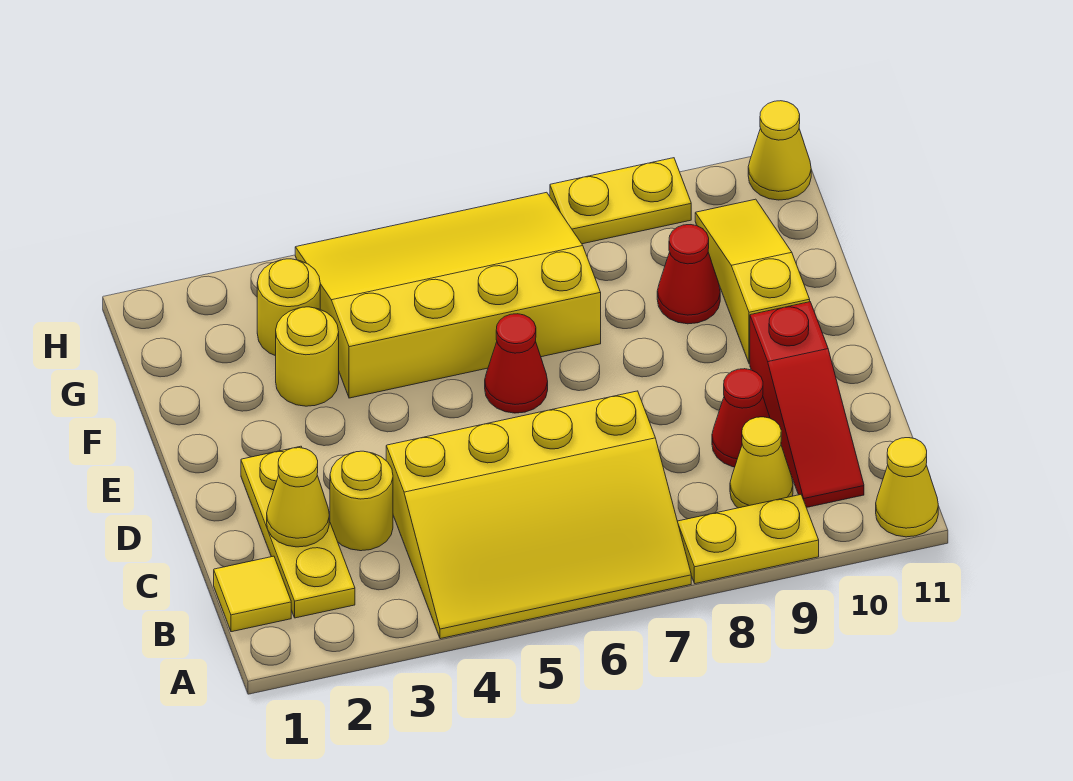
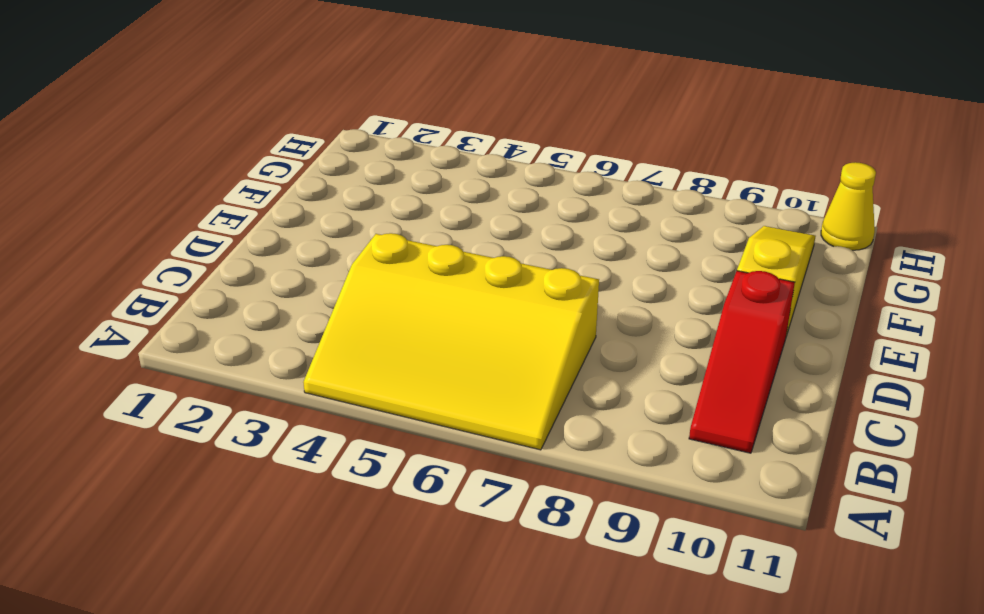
none -> yellow 1x2 plate [677,495,819,584]
none -> yellow 1x1 cone [876,438,938,537]
none -> yellow 1x1 tile [214,556,291,632]

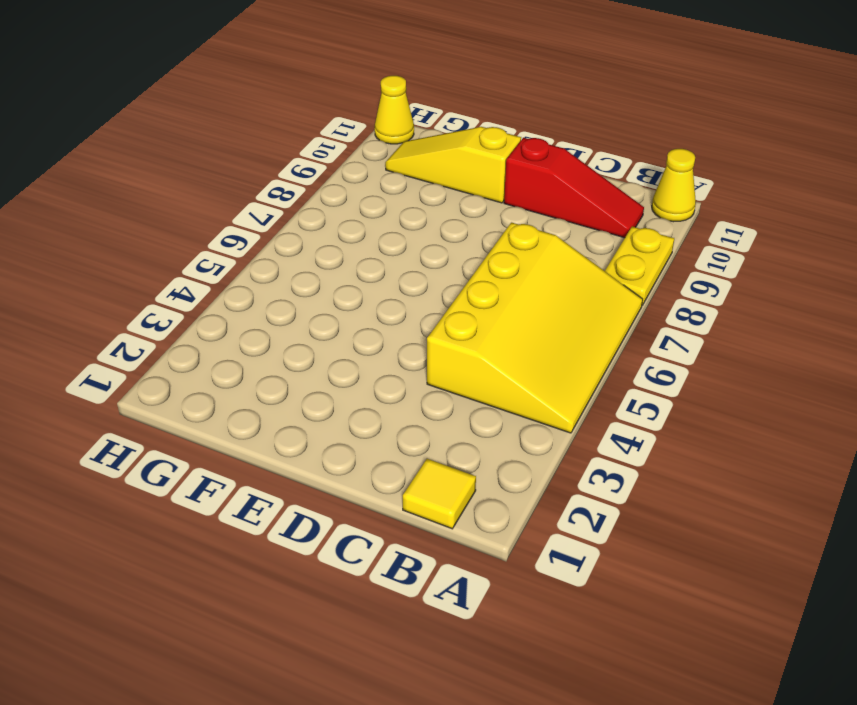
none -> yellow 1x3 plate [241,446,355,618]
none -> yellow 1x1 cone [730,417,793,508]
none -> yellow 1x1 round brick [330,451,393,551]

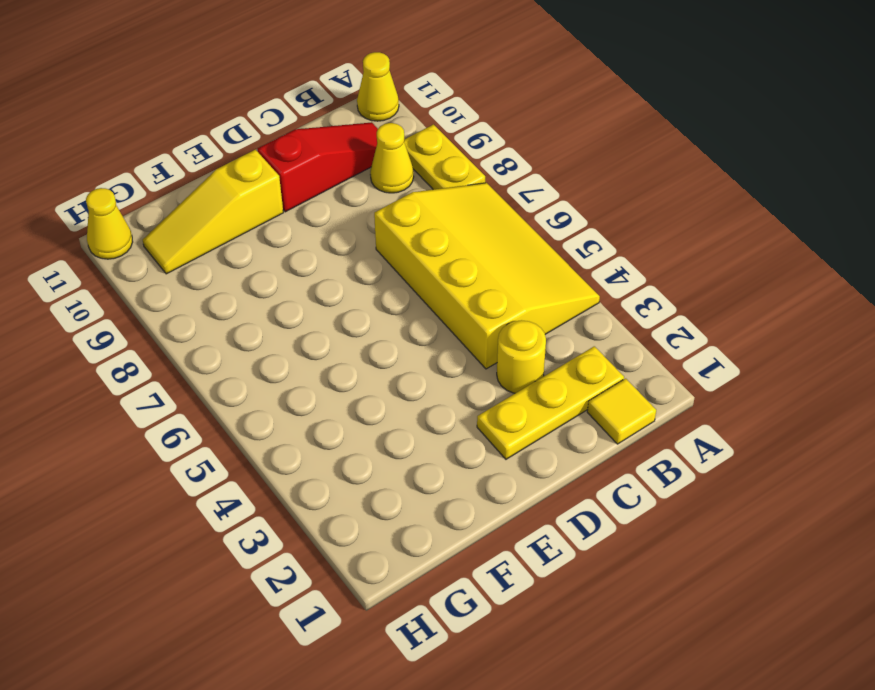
none -> red 1x1 cone [712,369,770,467]
none -> red 1x1 cone [485,314,548,413]
none -> yellow 1x1 round brick [276,307,339,406]

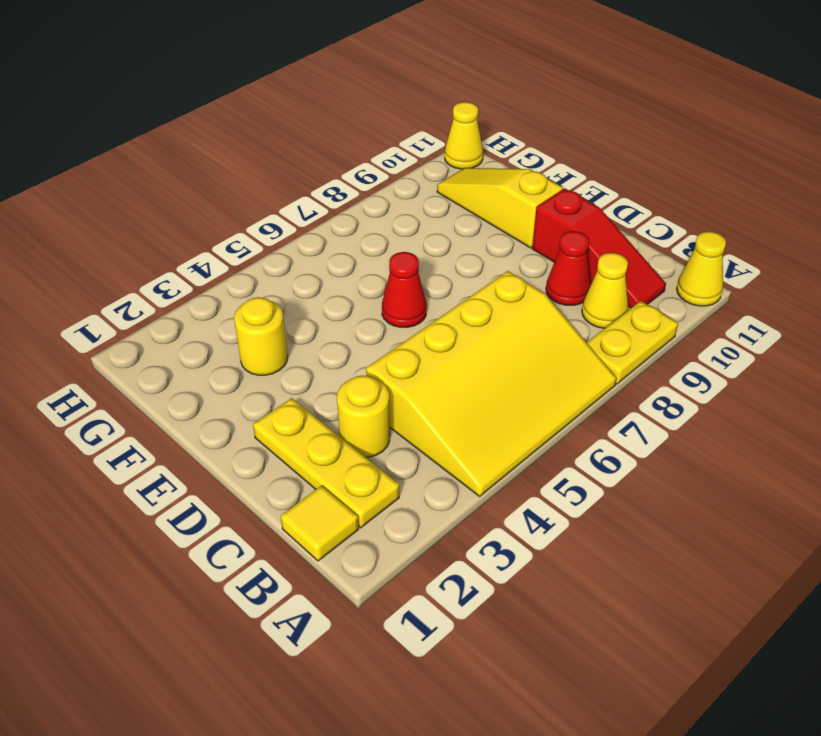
none -> yellow 3x4 slope [295,192,601,398]
none -> red 1x1 cone [657,225,720,324]
none -> yellow 1x1 round brick [257,259,320,356]

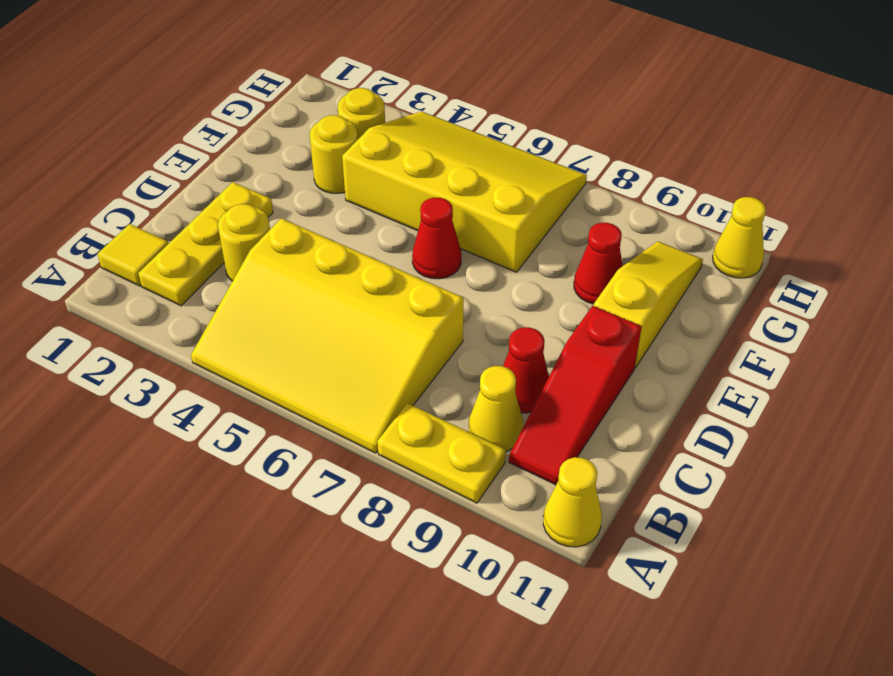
none -> yellow 1x2 plate [550,158,691,244]
none -> yellow 1x1 cone [267,448,329,547]

